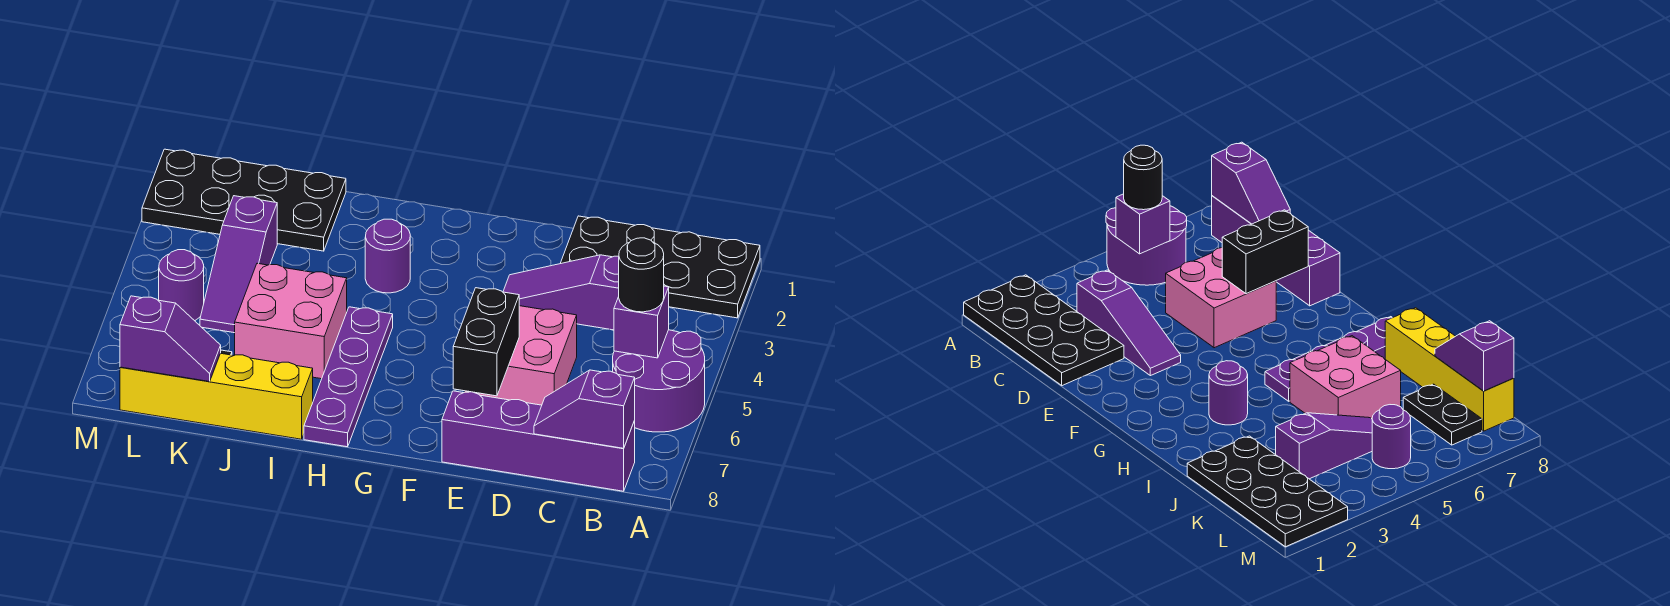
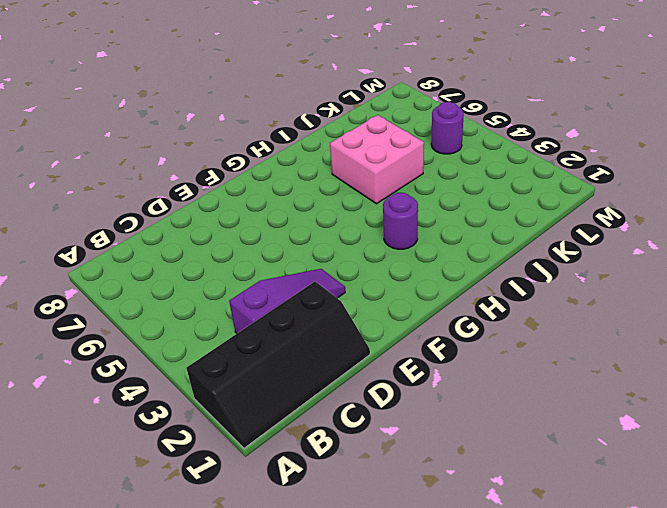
black 2x4 slope [186,281,370,448] -> black 2x4 plate [560,216,760,318]
none -> purple 2x2 round brick [613,330,705,432]
none -> purple 1x4 brick [442,391,635,491]
none -> pink 2x2 brick [465,306,577,405]

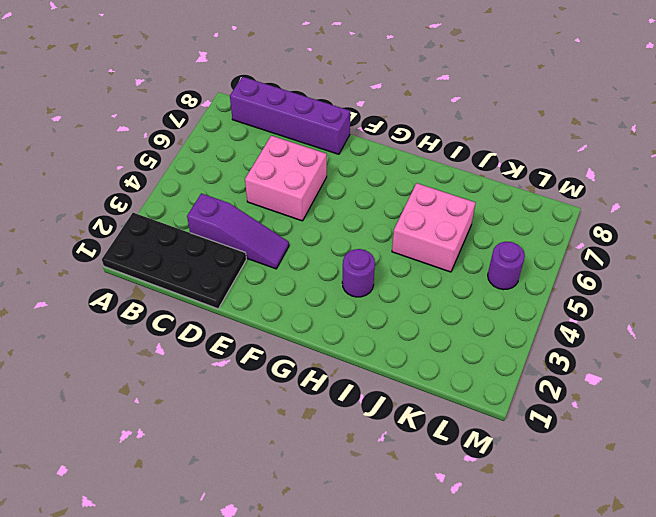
none -> purple 2x2 round brick [613,330,705,432]
none -> purple 1x4 plate [304,307,393,447]
none -> yellow 1x4 brick [120,353,313,439]

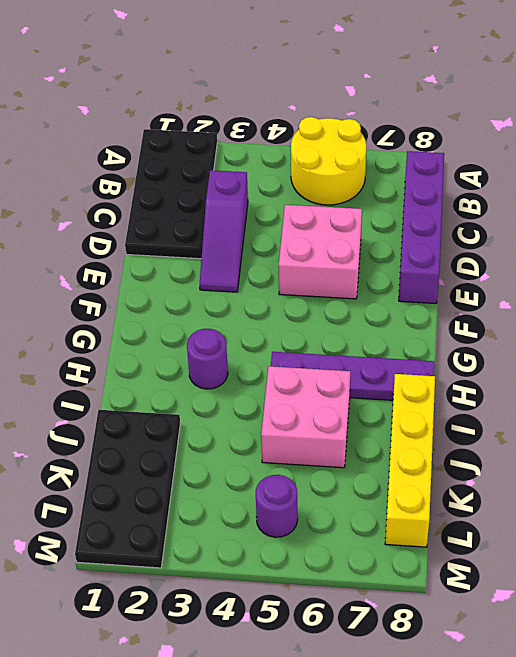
yellow 2x2 round brick [291,117,366,205] -> purple 2x2 round brick [613,330,705,432]
none -> purple 1x3 slope [200,196,277,333]
none -> black 1x2 plate [1403,384,1482,445]
none -> purple 1x1 brick [614,286,669,358]

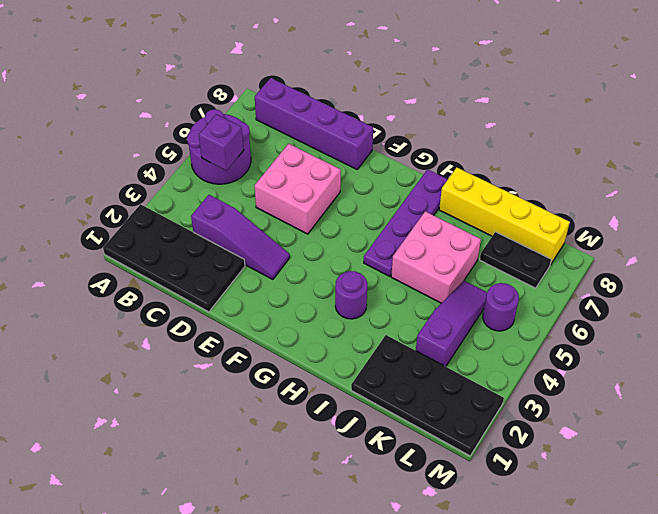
none -> purple 1x2 slope [534,370,635,448]
none -> black 1x2 brick [453,288,519,396]
none -> purple 1x2 slope [120,296,221,382]

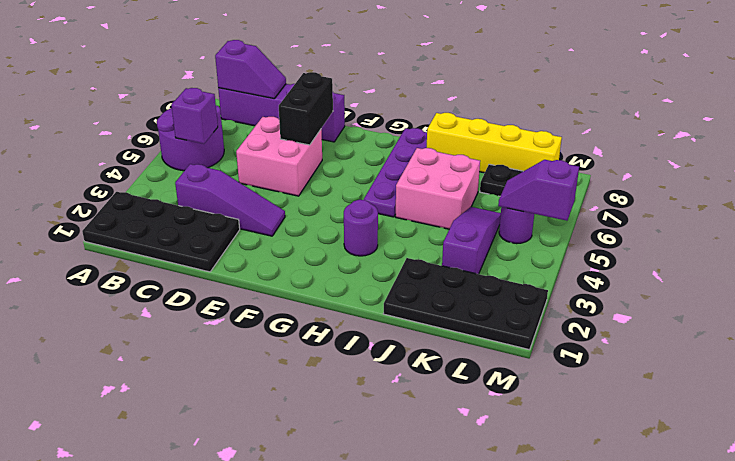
purple 1x2 slope [498,160,579,221] -> purple 1x2 slope moved to [120,296,221,382]
none -> black 1x1 round brick [619,238,664,312]

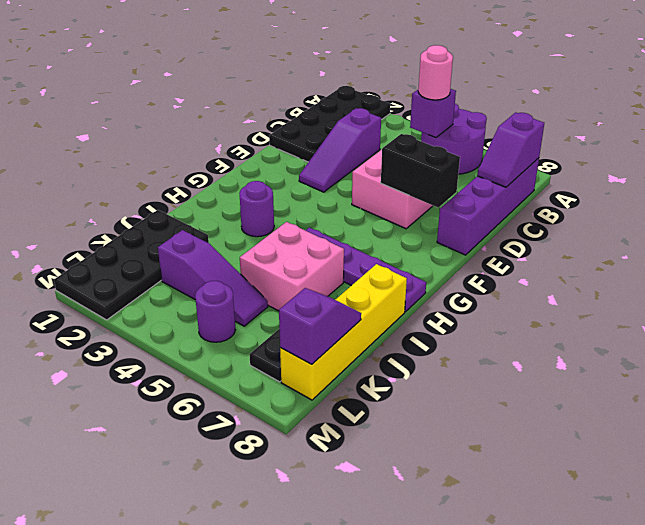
pink 1x1 round brick [418,45,453,100] -> black 1x1 round brick [619,238,664,312]

